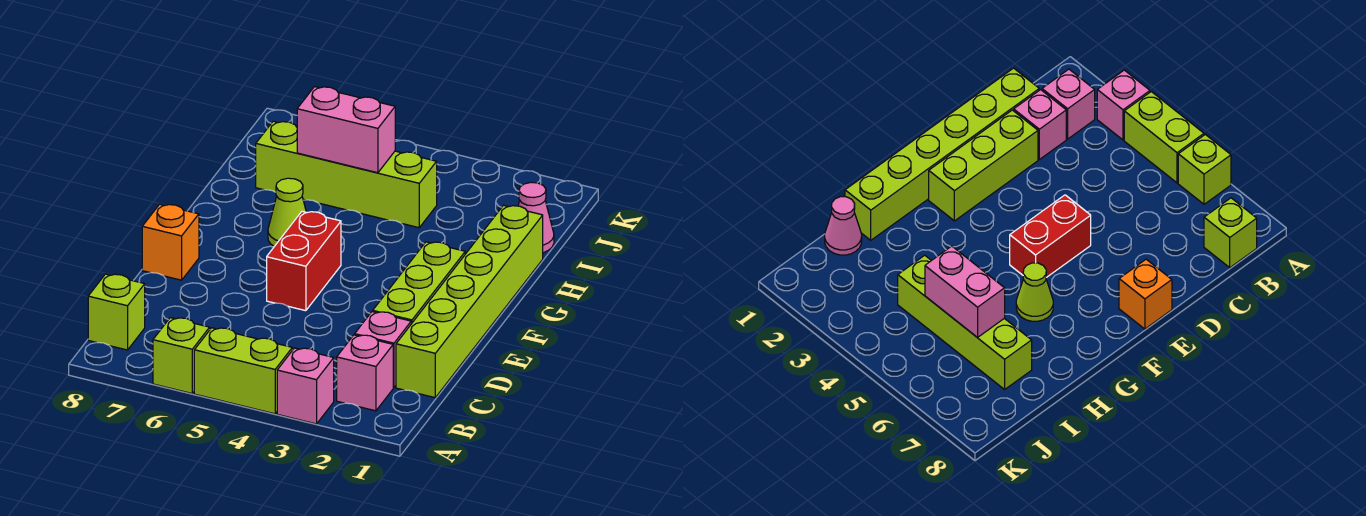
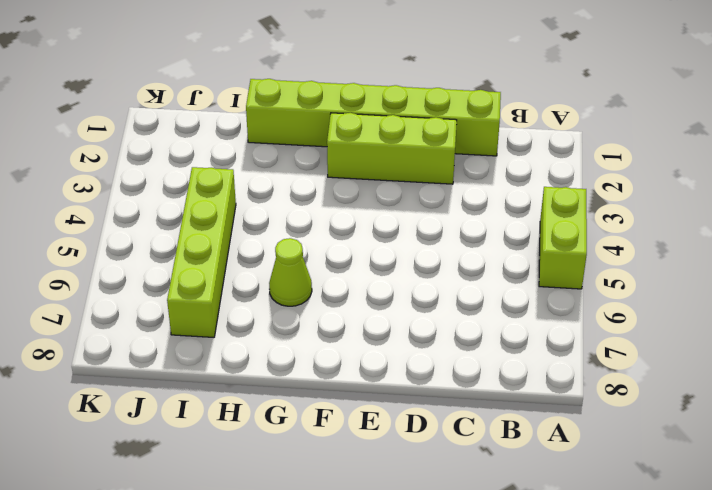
none -> pink 1x1 brick [277,348,334,424]
none -> lime 1x1 brick [153,318,210,393]
none -> pink 1x1 brick [337,335,393,411]

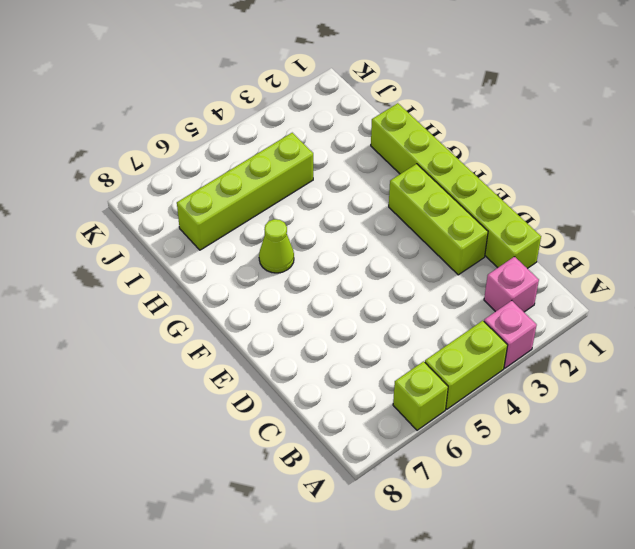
none -> lime 1x1 brick [88,274,145,350]
none -> pink 1x1 brick [355,312,411,388]
none -> red 1x2 brick [267,212,341,311]

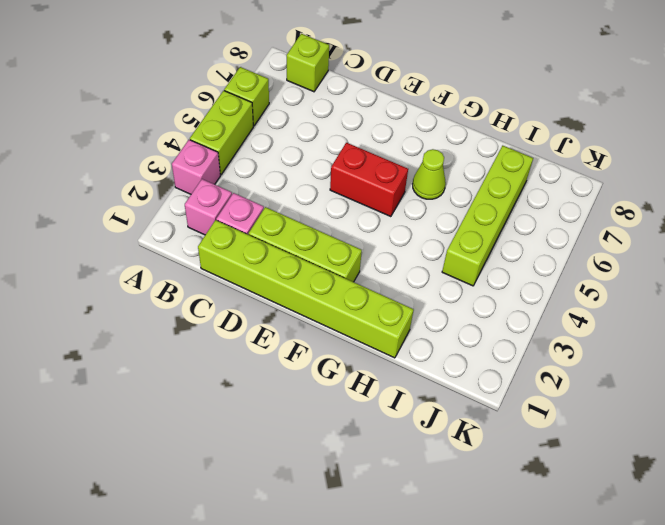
none -> orange 1x1 brick [142,204,199,280]
none -> pink 1x1 cone [518,182,554,253]
none -> pink 1x2 brick [297,87,395,173]

